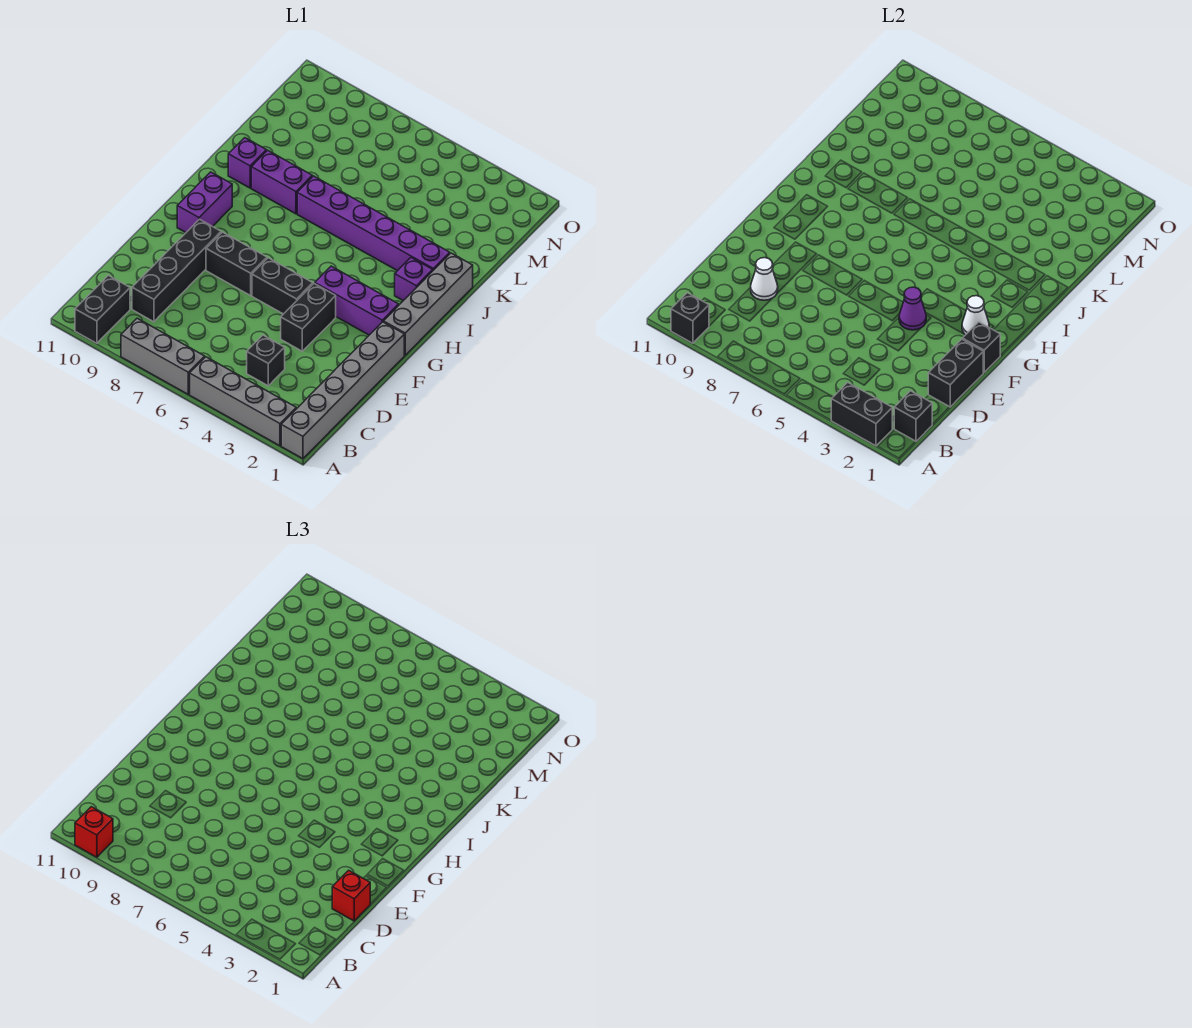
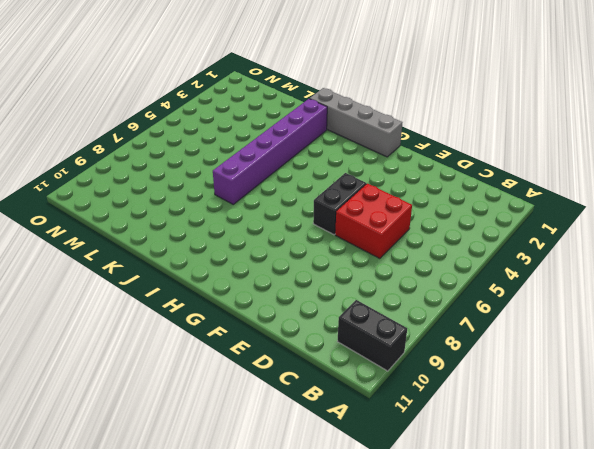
red 2x2 brick [335,184,412,258] -> none
none -> grey 1x6 brick [281,322,404,459]
none -> grey 1x4 brick [190,357,296,446]
none -> grey 1x3 brick [121,318,205,394]

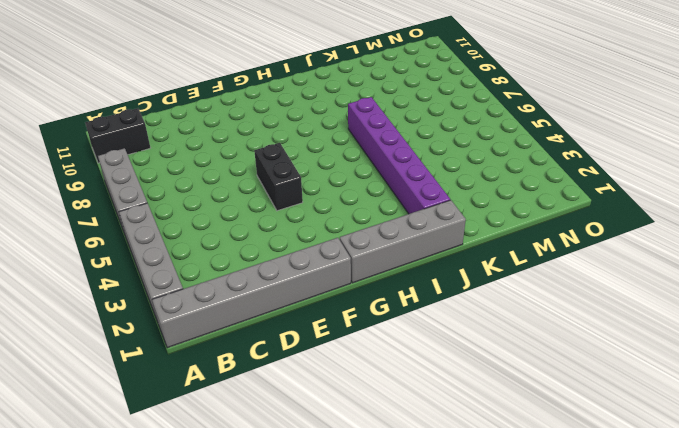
none -> black 1x1 brick [247,335,285,386]
none -> black 1x4 brick [132,219,221,322]
none -> black 1x2 brick [281,283,336,351]

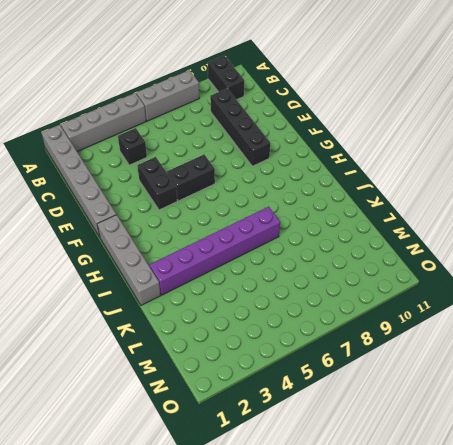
none -> black 1x2 brick [206,232,267,295]
none -> purple 1x3 brick [315,266,399,335]
none -> purple 1x2 brick [177,172,232,232]

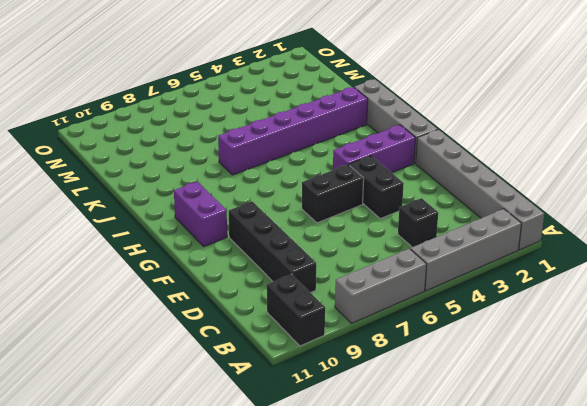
none -> black 1x2 brick [206,232,267,295]
none -> purple 1x1 brick [395,258,433,301]
none -> purple 1x2 brick [251,150,312,214]

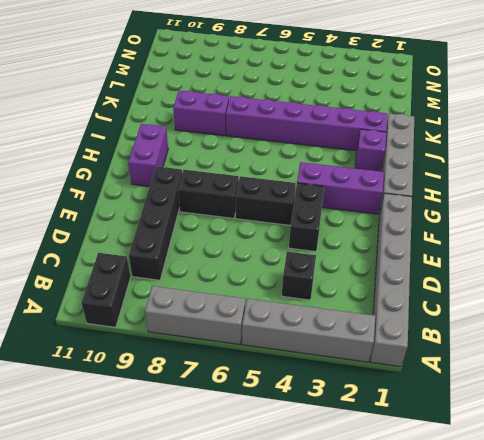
none -> purple 1x1 brick [228,138,267,188]
none -> black 1x2 brick [831,382,892,446]
none -> black 1x1 brick [671,293,709,343]

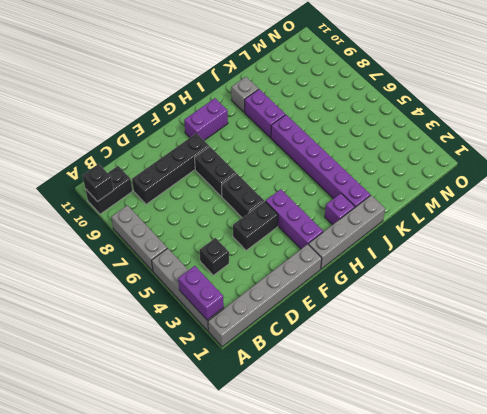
purple 1x2 brick [178,266,224,320] -> black 1x2 brick [831,382,892,446]
grey 1x1 brick [231,77,258,112] -> purple 1x1 brick [228,138,267,188]
none -> black 1x1 brick [894,391,932,441]
none -> black 1x2 brick [928,339,984,407]
none -> white 1x1 cone [751,258,778,300]

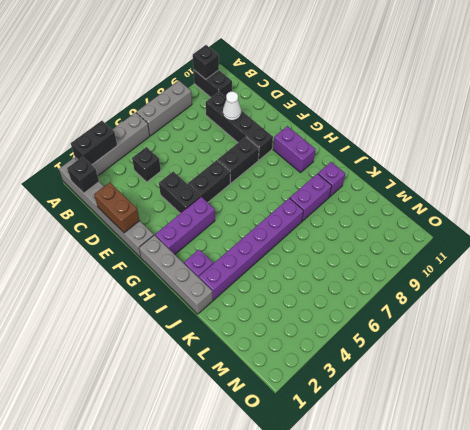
brown 1x2 brick [94,182,140,233] -> black 1x2 brick [928,339,984,407]
none -> black 1x1 brick [962,322,1000,372]
none -> purple 1x1 cone [899,287,926,330]
none -> white 1x1 cone [962,296,989,335]

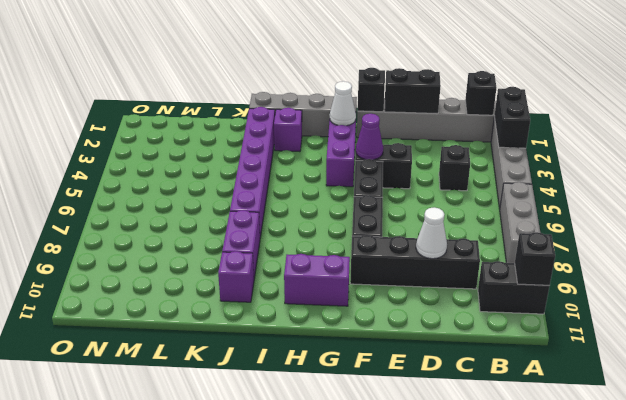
none -> red 1x1 brick [75,807,113,857]
none -> red 1x1 brick [332,870,370,921]

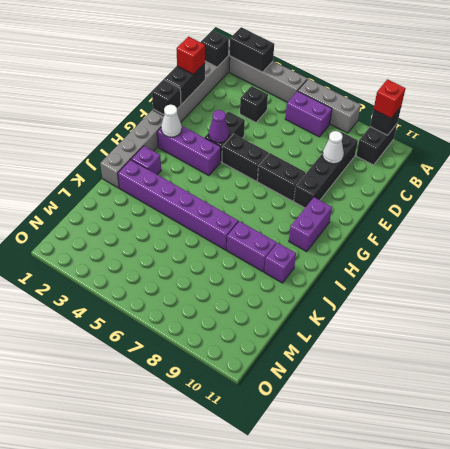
purple 1x2 brick [285,91,332,137] -> none

